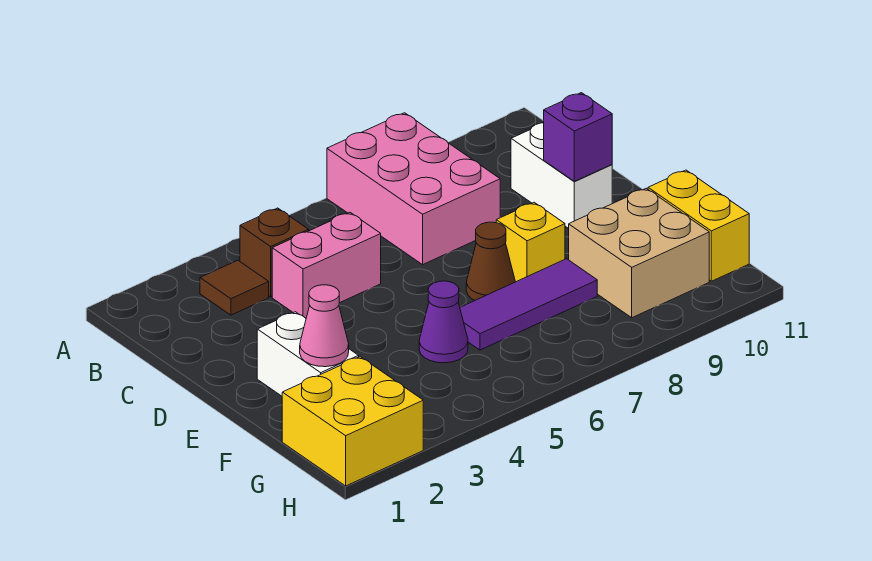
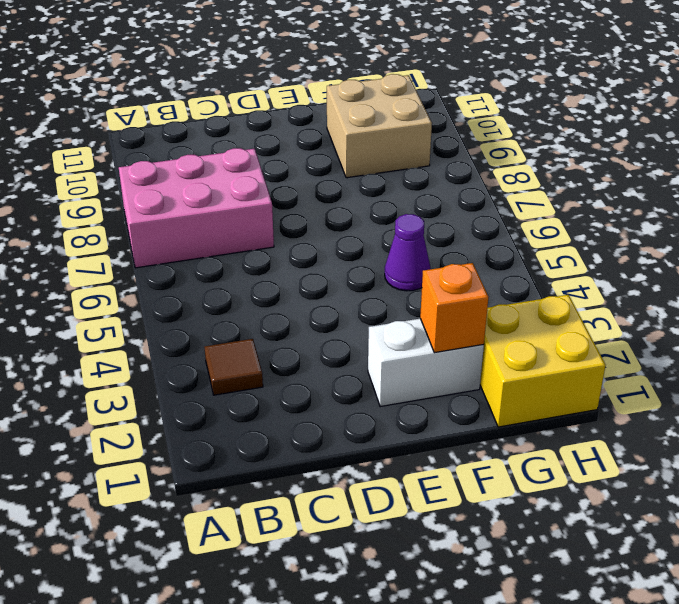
orange 1x1 brick [420,263,488,353] -> pink 1x1 cone [300,285,349,367]
none -> brown 1x1 brick [240,208,309,297]
none -> pink 1x2 brick [272,212,381,318]
none -> white 1x2 brick [511,123,612,228]

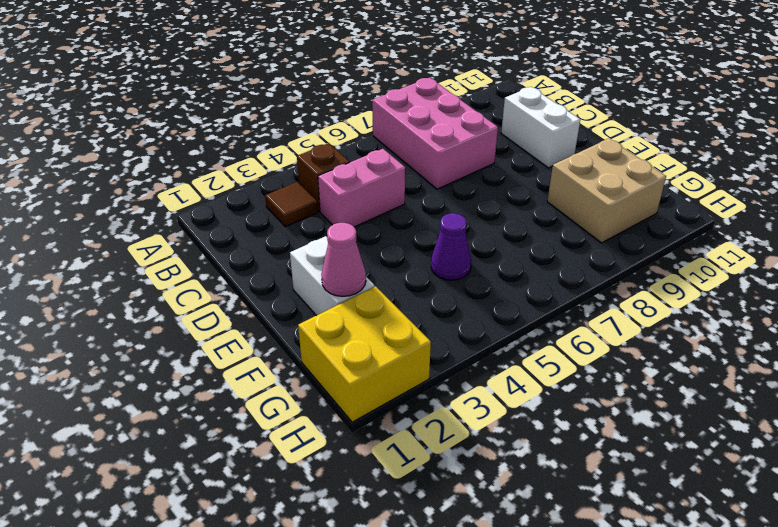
none -> brown 1x1 cone [466,222,515,300]
none -> yellow 1x1 brick [496,202,565,282]
none -> purple 1x3 tile [460,259,597,350]

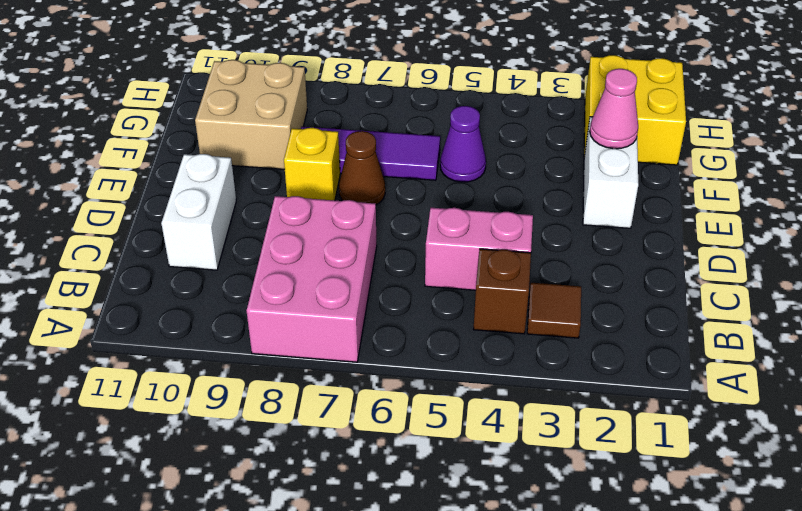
none -> yellow 1x2 brick [648,170,749,281]
none -> purple 1x1 brick [544,93,612,181]

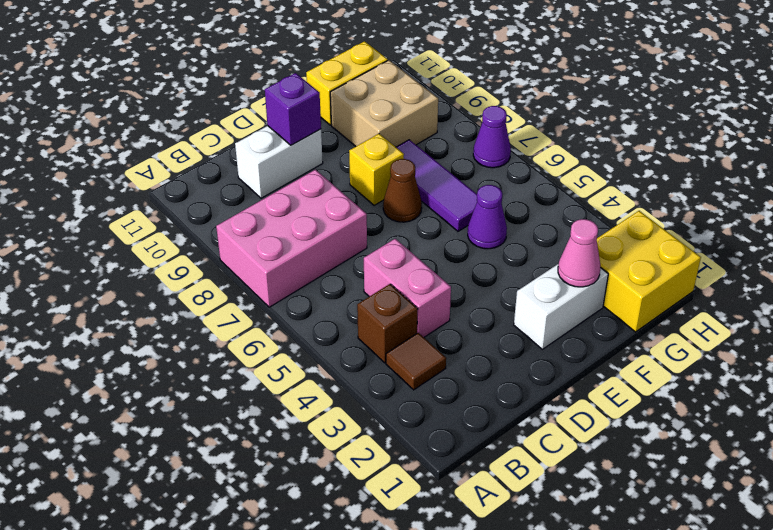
purple 1x1 cone [473,106,511,168] -> none

